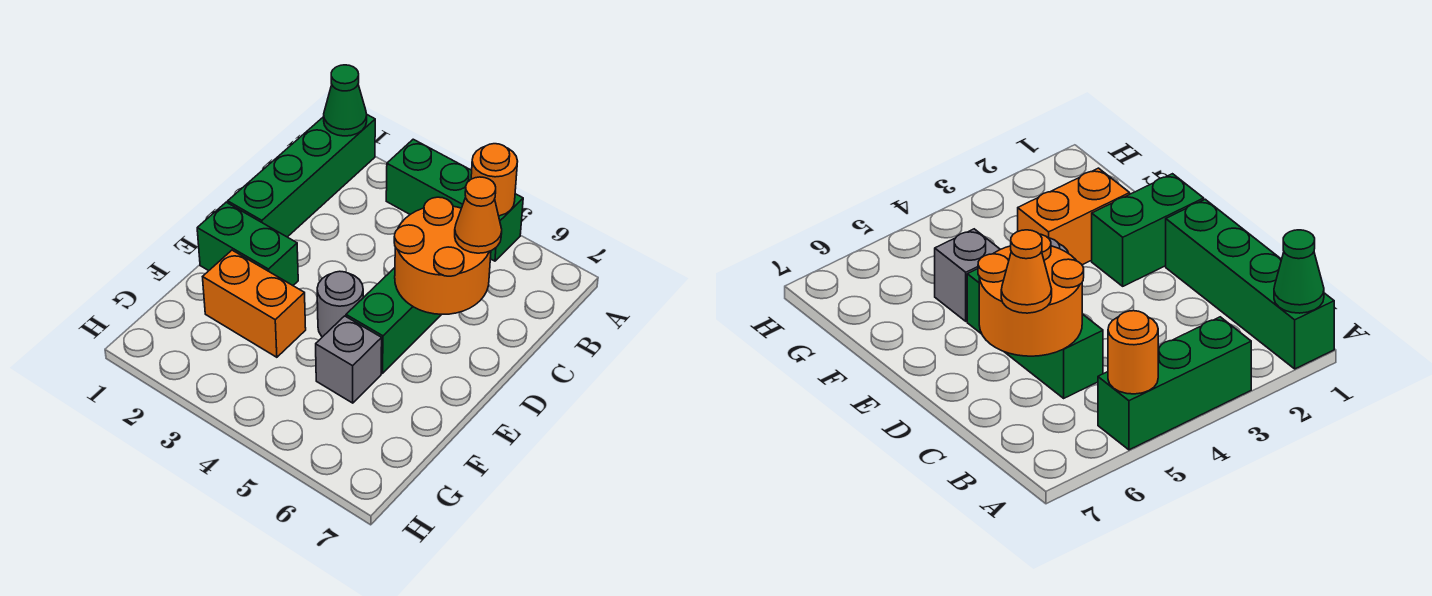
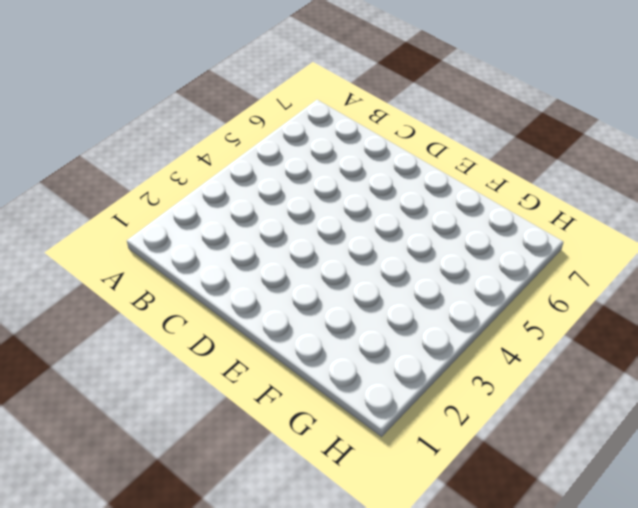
none -> green 1x4 brick [228,115,375,237]
none -> green 1x3 brick [386,139,523,261]

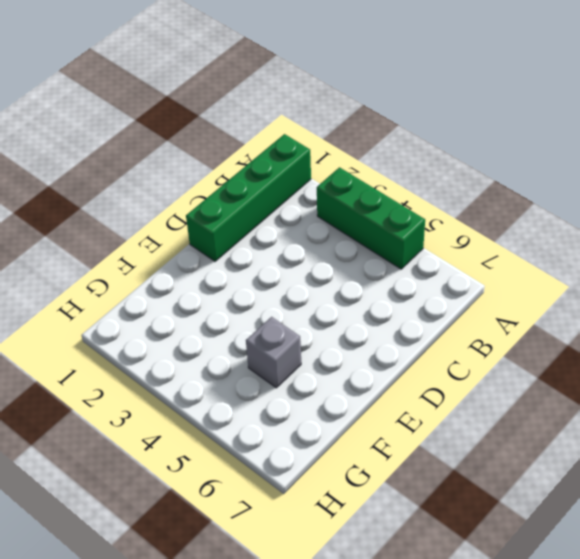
none -> green 1x3 brick [346,268,442,373]
none -> green 1x2 brick [197,202,298,285]

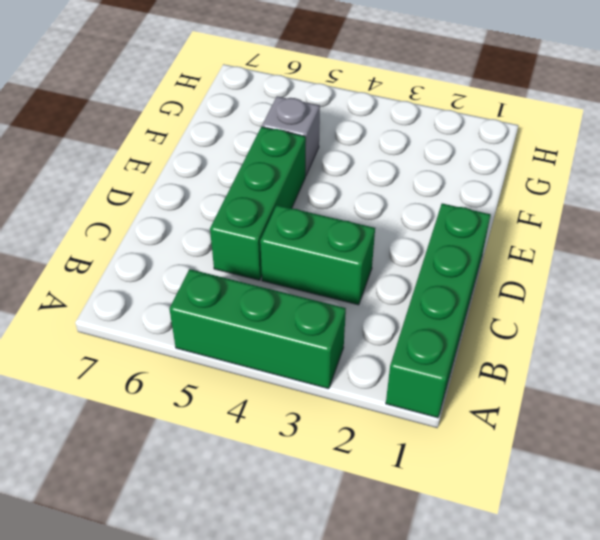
green 1x2 brick [260,205,375,305] -> green 1x2 brick moved to [197,202,298,285]
none -> grey 1x1 round brick [317,271,363,337]
none -> orange 1x2 brick [203,250,306,357]

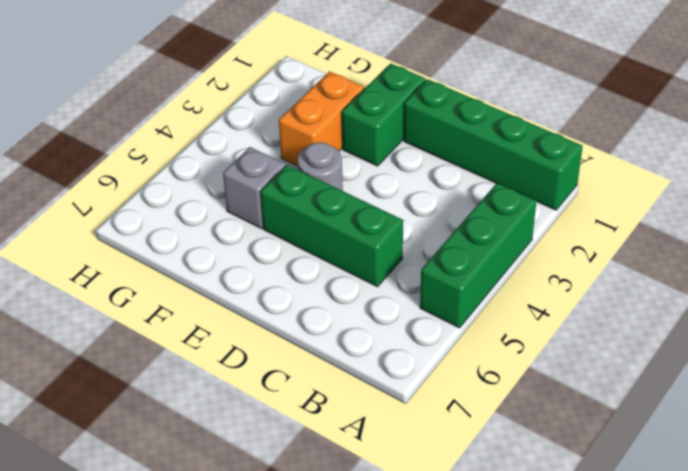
none -> green 1x1 cone [324,65,367,136]
none -> orange 1x1 round brick [471,144,518,216]

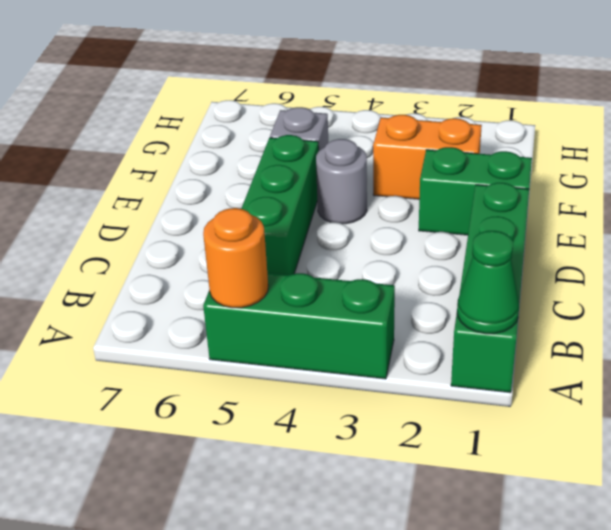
none -> orange 2x2 round brick [394,197,491,314]
none -> orange 1x1 cone [455,177,502,253]

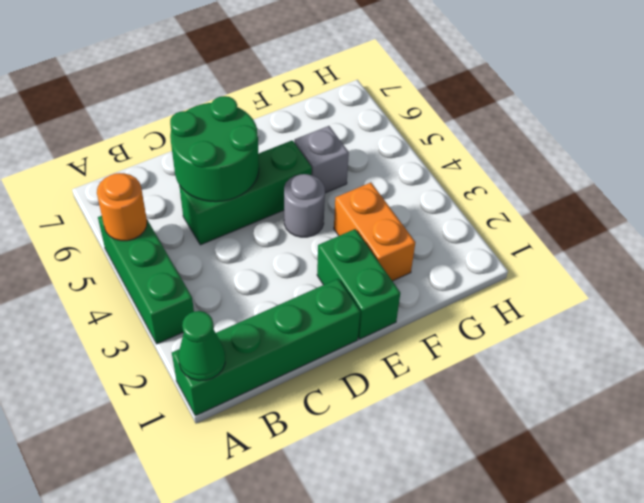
green 2x2 round brick [170,96,259,202] -> orange 2x2 round brick [394,197,491,314]
none -> orange 1x1 cone [455,177,502,253]

